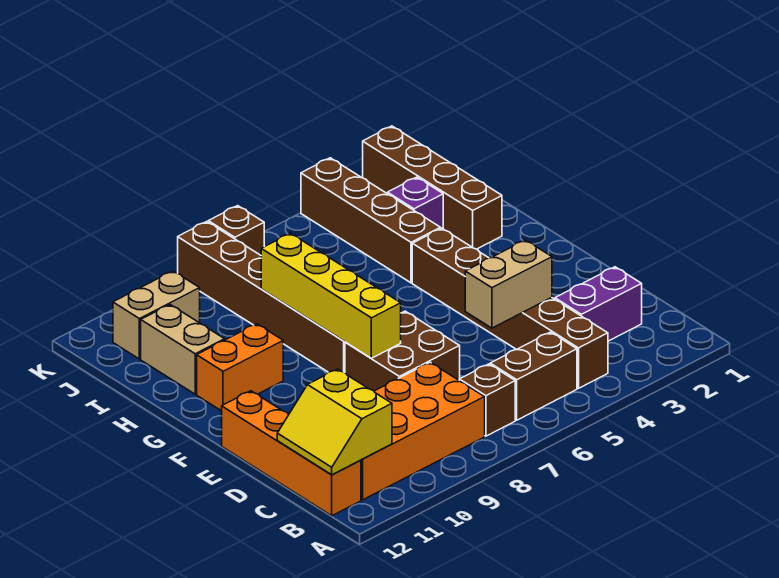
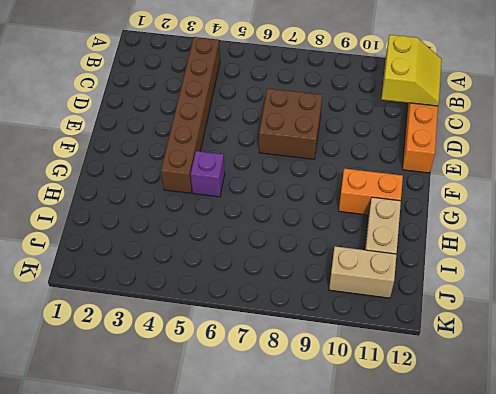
purple 1x1 brick [191,151,225,197] -> purple 1x1 brick moved to [387,177,443,229]
none -> brown 1x2 brick [490,332,577,420]
none -> brown 1x1 brick [459,364,515,436]
none -> orange 2x4 brick [361,362,485,500]

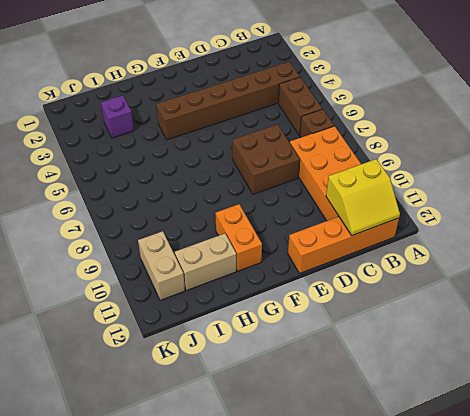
none -> purple 1x2 brick [555,267,642,341]
none -> brown 1x6 brick [178,222,345,373]
none -> brown 1x4 brick [363,126,502,249]

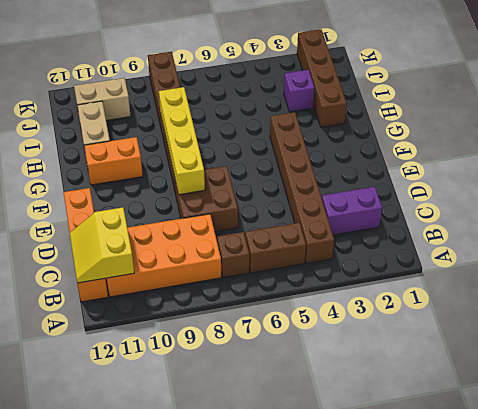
none -> brown 1x4 brick [301,158,440,283]
none -> brown 1x1 brick [208,206,264,255]
none -> tan 1x2 brick [465,240,552,328]

